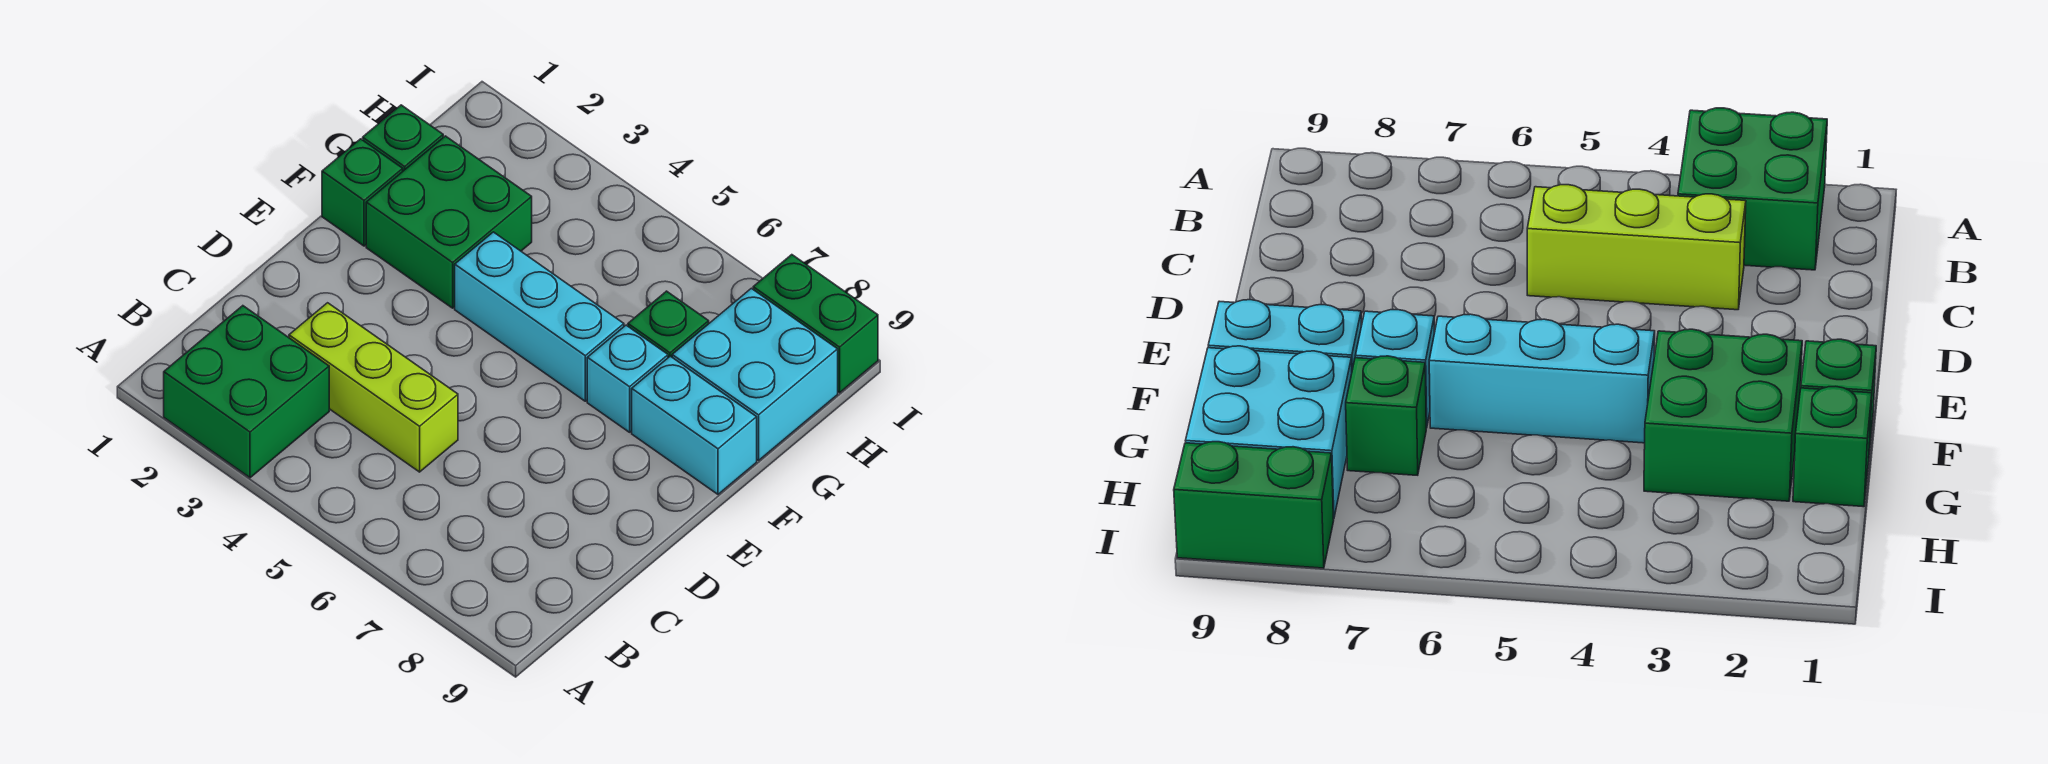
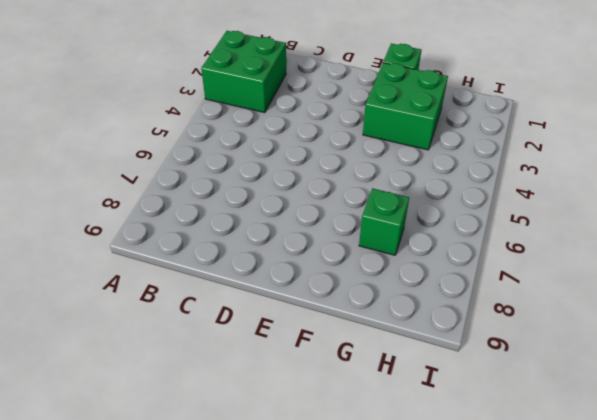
none -> lime 1x3 brick [289,303,458,472]
none -> cyan 1x3 brick [455,232,624,401]

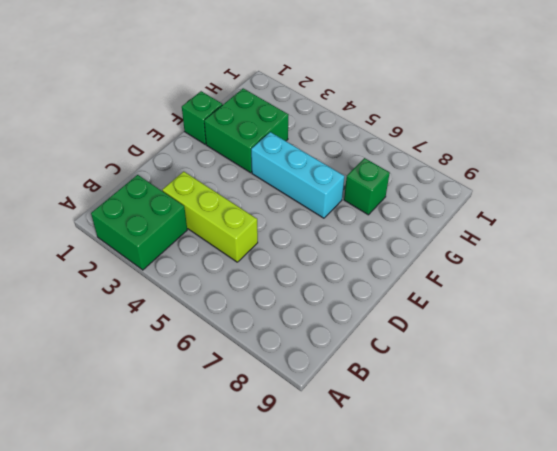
none -> cyan 1x1 brick [587,325,668,432]
none -> cyan 1x2 brick [632,356,757,494]

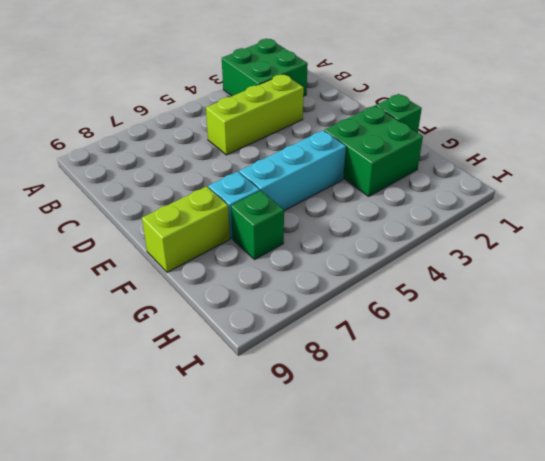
lime 1x2 brick [142,186,230,272] -> cyan 1x2 brick [632,356,757,494]
none -> green 1x1 brick [363,105,443,171]
none -> cyan 2x2 brick [672,288,838,461]

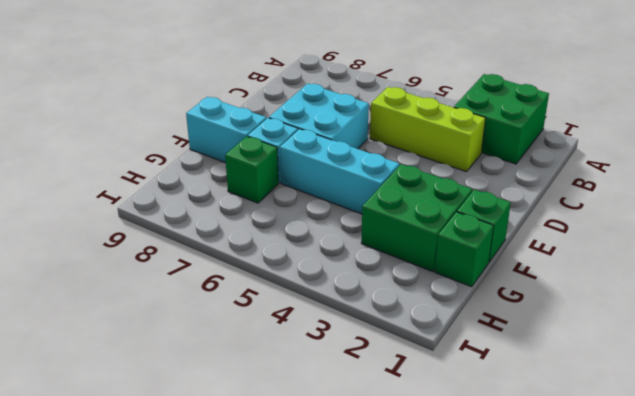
cyan 2x2 brick [269,84,369,149] -> cyan 2x2 brick moved to [672,288,838,461]
none -> green 1x2 brick [753,255,878,393]

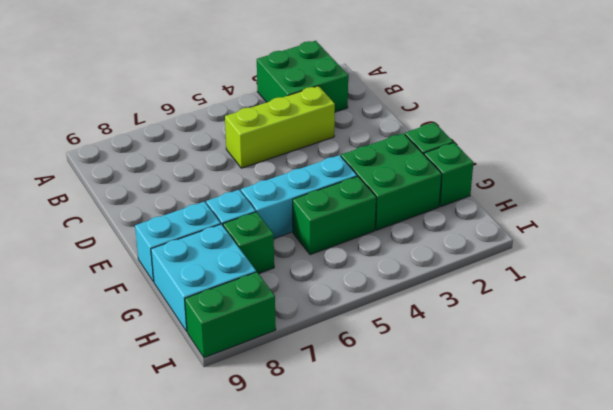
green 1x2 brick [293,176,376,255] -> none

